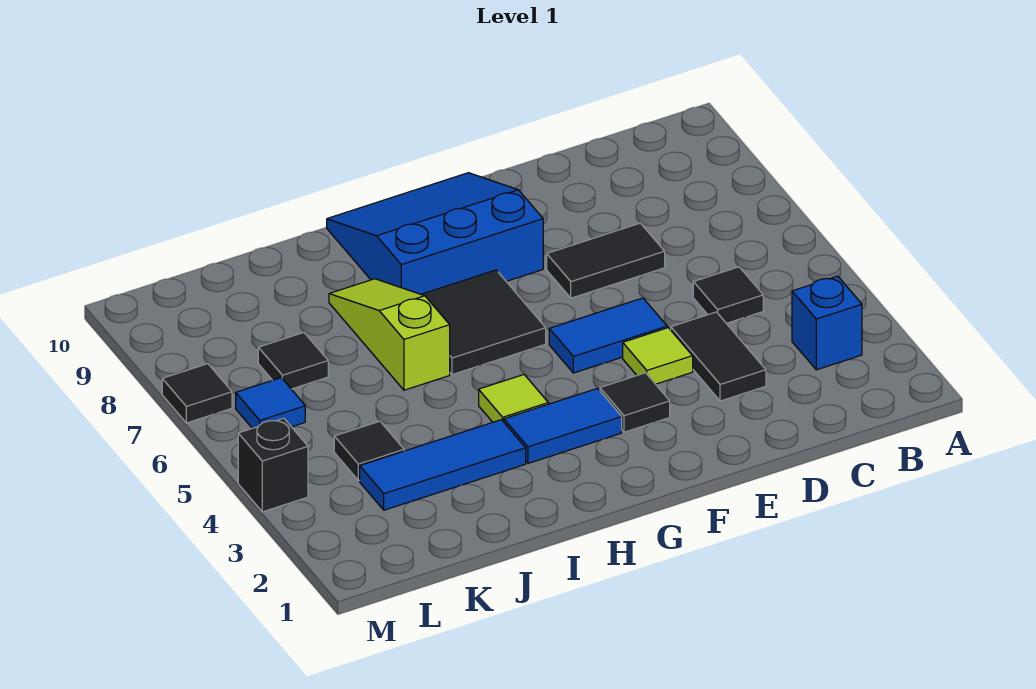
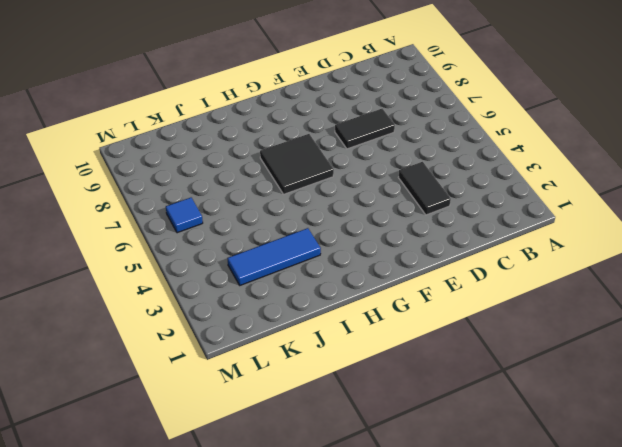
none -> blue 1x1 brick [792,276,862,370]
none -> black 1x1 tile [693,267,763,323]
none -> lime 1x1 tile [623,328,693,384]

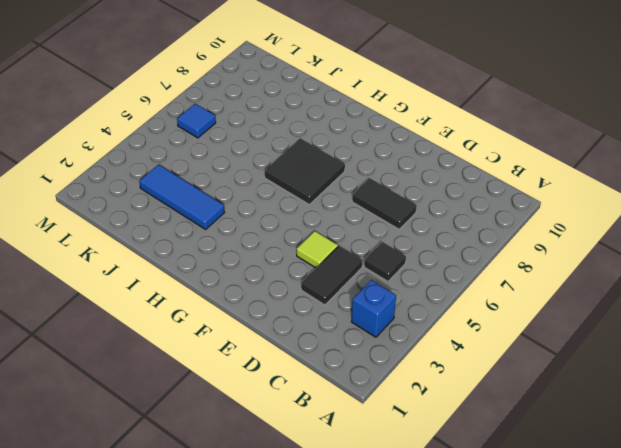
none -> blue 1x2 tile [549,298,667,373]
none -> black 1x1 tile [600,373,670,432]
none -> blue 3x3 slope [327,173,543,294]

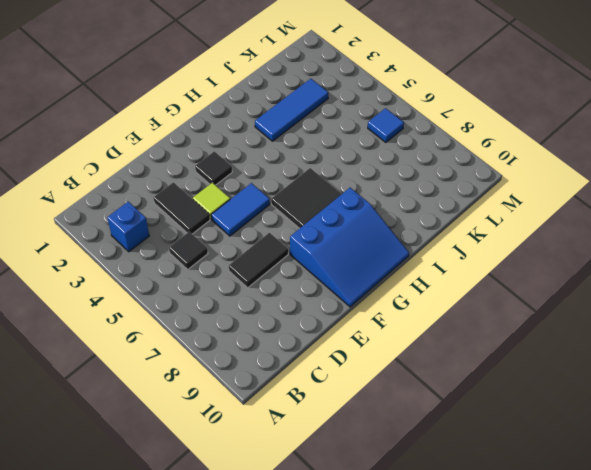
none -> blue 1x2 tile [504,389,622,463]
none -> lime 1x1 tile [479,375,548,422]
none -> lime 1x3 slope [329,279,450,390]

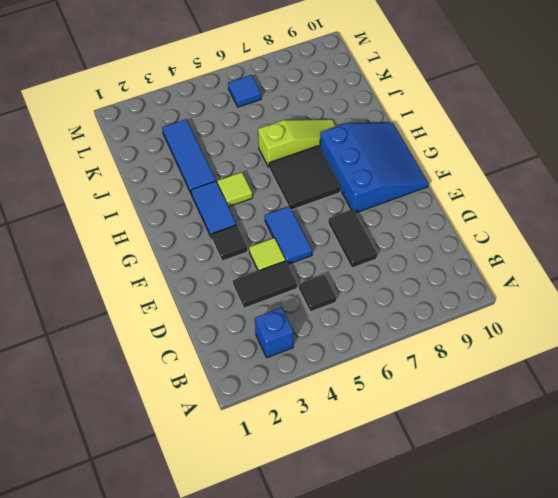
none -> black 1x1 tile [334,421,404,481]
none -> black 1x1 tile [258,333,328,389]
none -> black 1x1 brick [238,418,308,512]

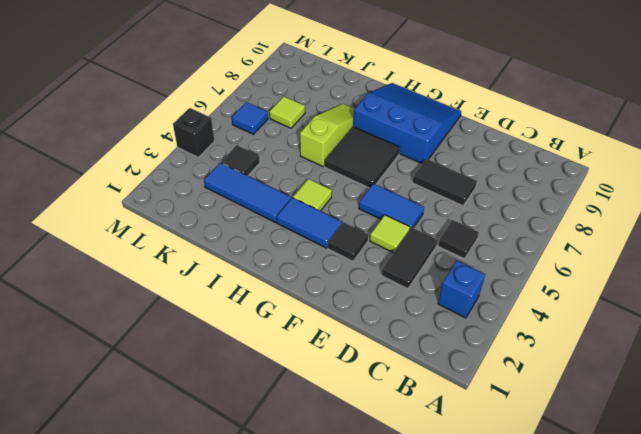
lime 1x1 tile [269,97,305,128] -> black 1x1 tile [258,333,328,389]
none -> black 1x1 tile [162,364,232,423]

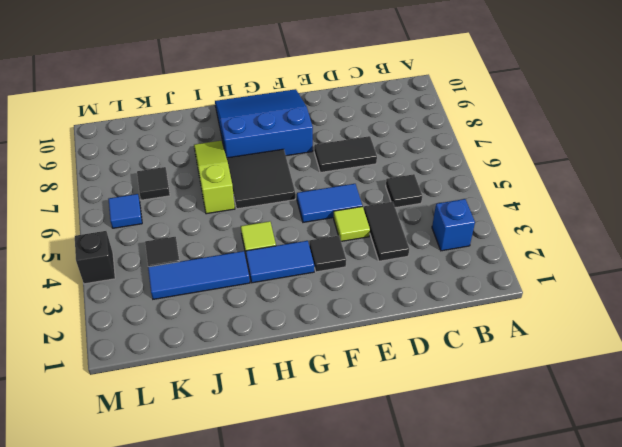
none -> black 1x1 tile [162,364,232,423]

